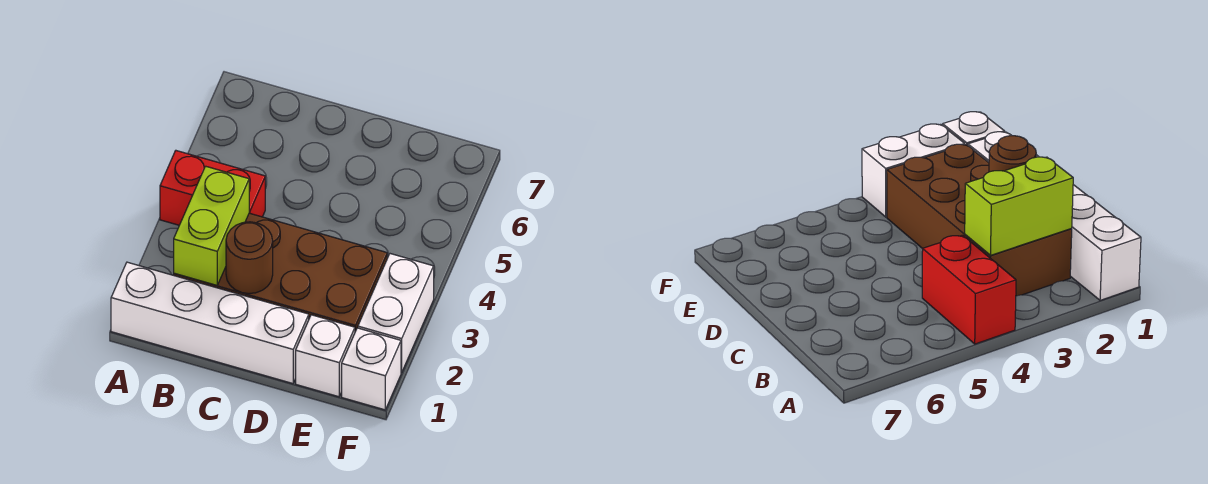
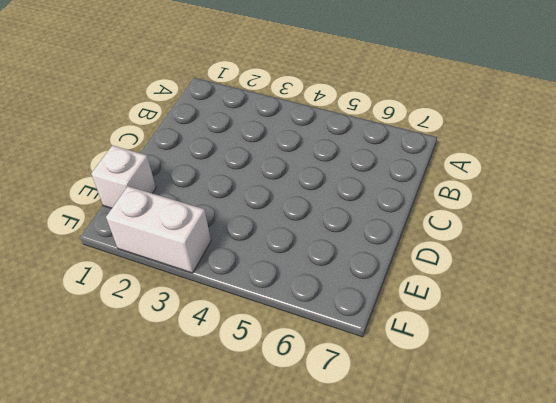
none -> white 1x4 brick [111,262,309,384]
none -> red 1x2 brick [160,151,265,225]

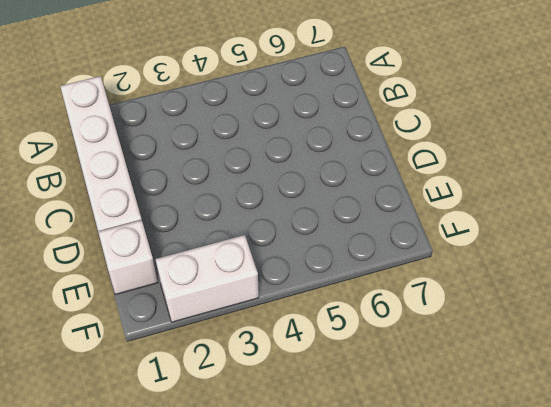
none -> red 1x2 brick [160,151,265,225]
none -> brown 2x4 brick [174,213,387,332]

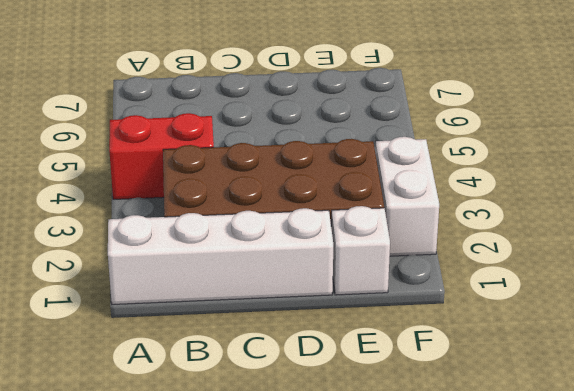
none -> white 1x1 brick [342,328,401,410]
none -> lime 1x2 brick [174,166,249,285]

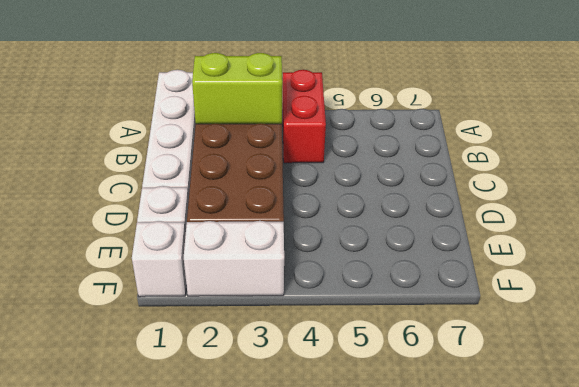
none -> brown 1x1 round brick [226,222,273,294]

